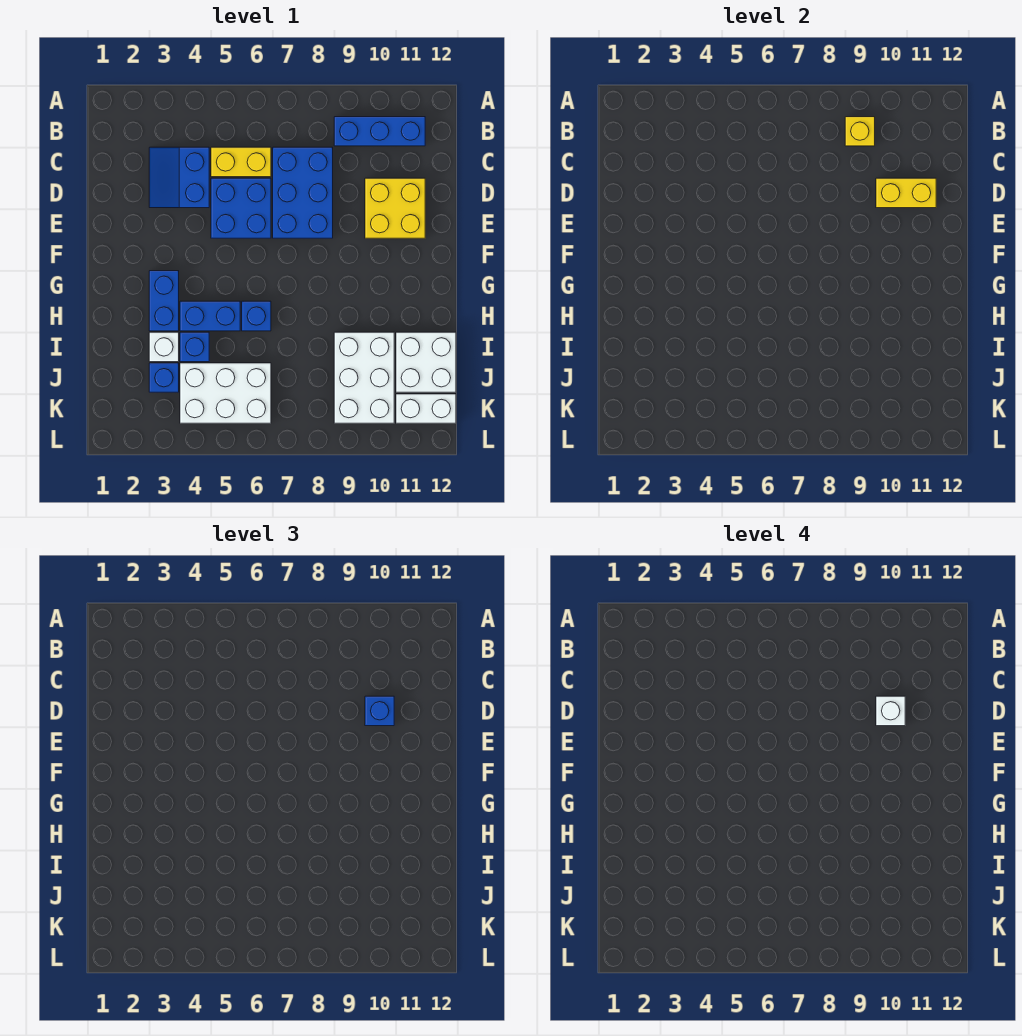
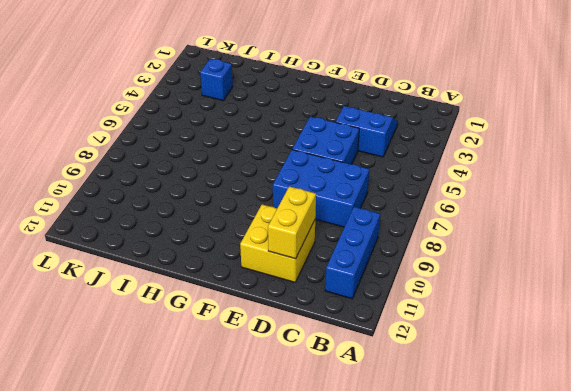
none -> yellow 1x2 brick [211,147,271,177]
none -> blue 1x2 brick [149,271,179,331]
none -> blue 1x2 brick [180,301,240,331]

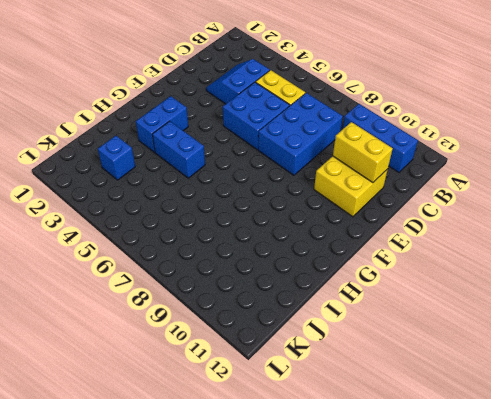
none -> blue 1x1 brick [242,301,271,331]
none -> white 1x1 brick [149,332,179,362]
none -> blue 1x1 brick [180,332,209,362]

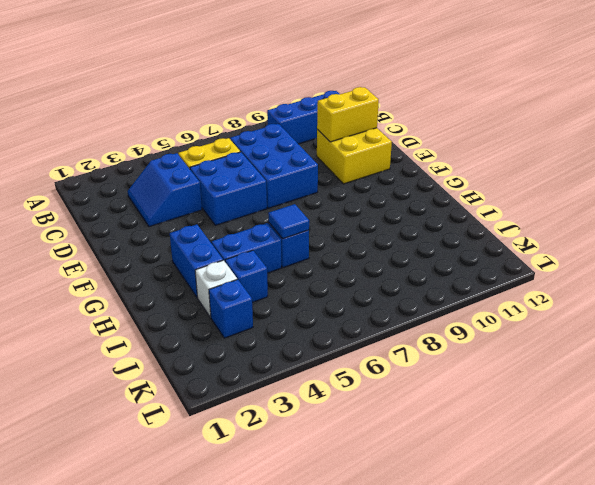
blue 1x1 tile [268,204,309,239] -> none
none -> white 2x3 brick [334,332,394,423]
none -> white 2x2 brick [396,332,456,392]
none -> white 2x3 brick [180,363,271,423]

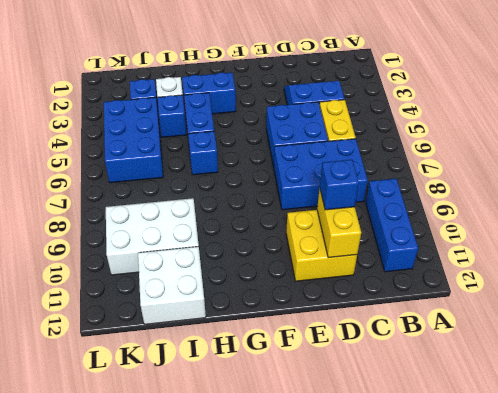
blue 2x3 brick [104,97,163,183] -> white 2x3 brick [180,363,271,423]
none -> white 1x2 brick [396,394,456,423]
none -> yellow 1x1 brick [845,117,875,146]
none -> white 1x1 brick [876,696,905,726]

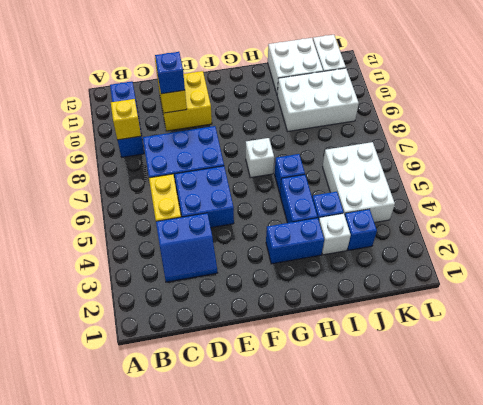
white 1x1 brick [246,138,274,178] -> white 1x1 brick moved to [876,696,905,726]

